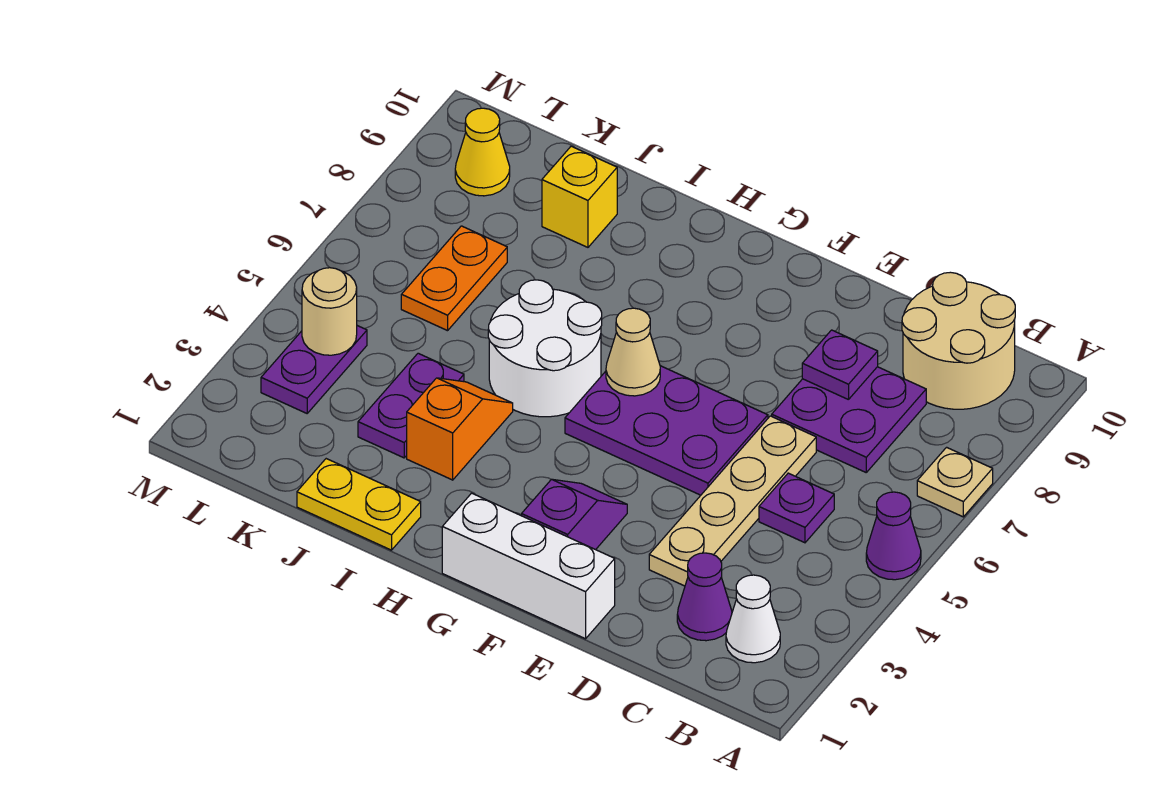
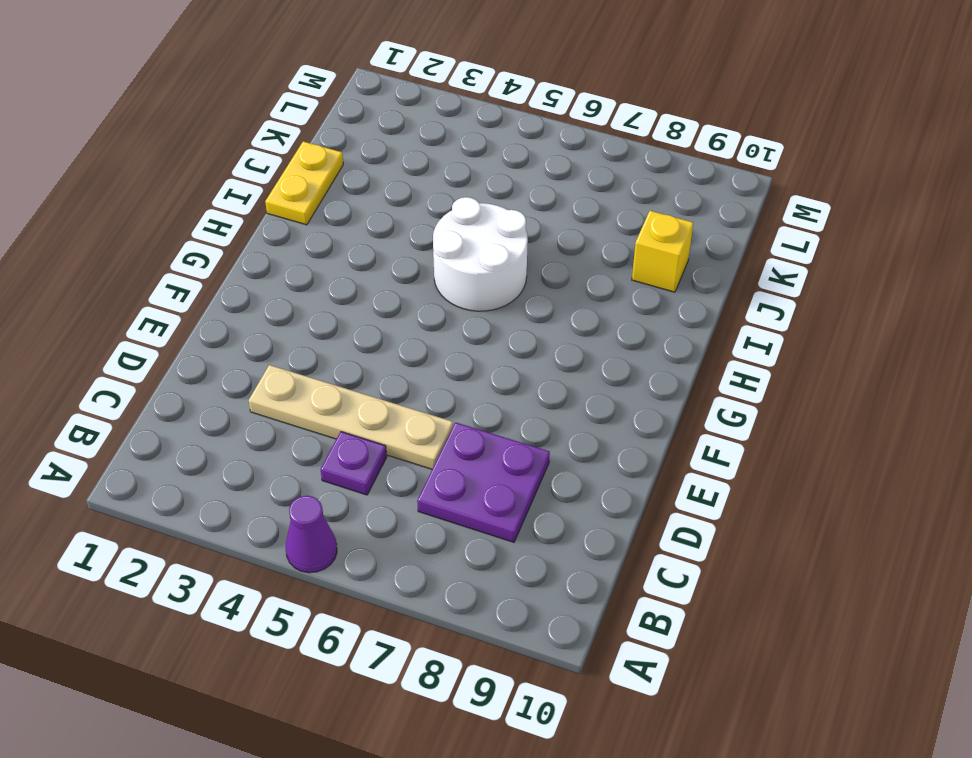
none -> tan 1x1 plate [917,447,993,517]
none -> white 1x1 cone [726,575,780,663]
none -> tan 2x2 round brick [902,272,1015,409]

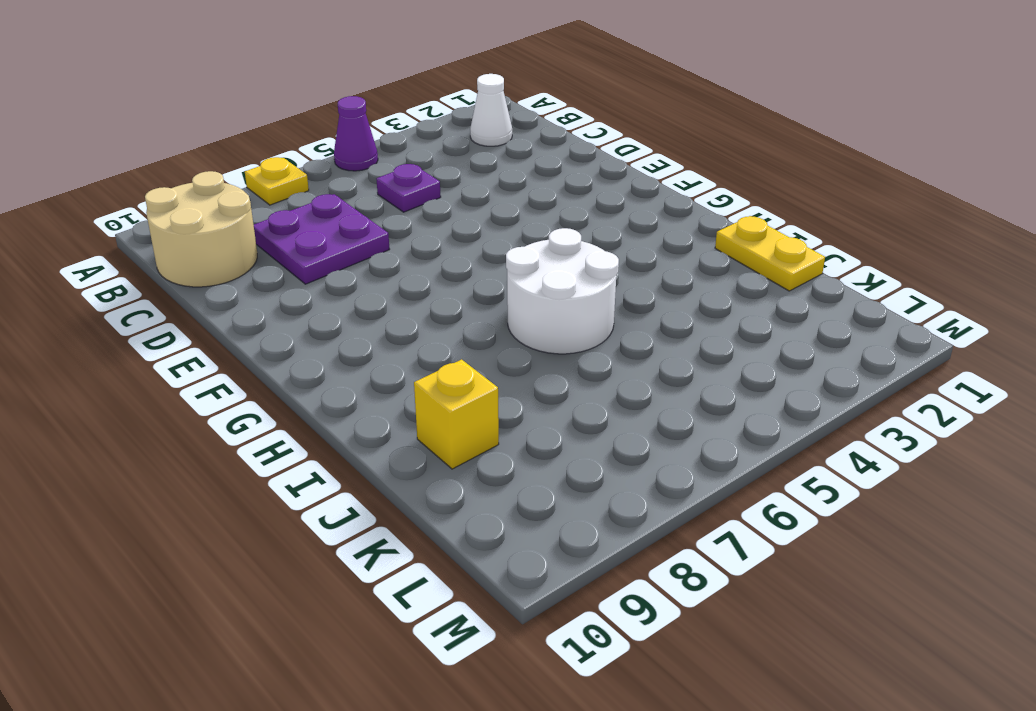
yellow 1x1 plate [245,157,309,205] -> tan 1x1 plate [917,447,993,517]
none -> purple 1x1 cone [677,553,732,641]
none -> tan 1x4 plate [649,416,816,586]
none -> white 1x3 brick [442,493,615,639]

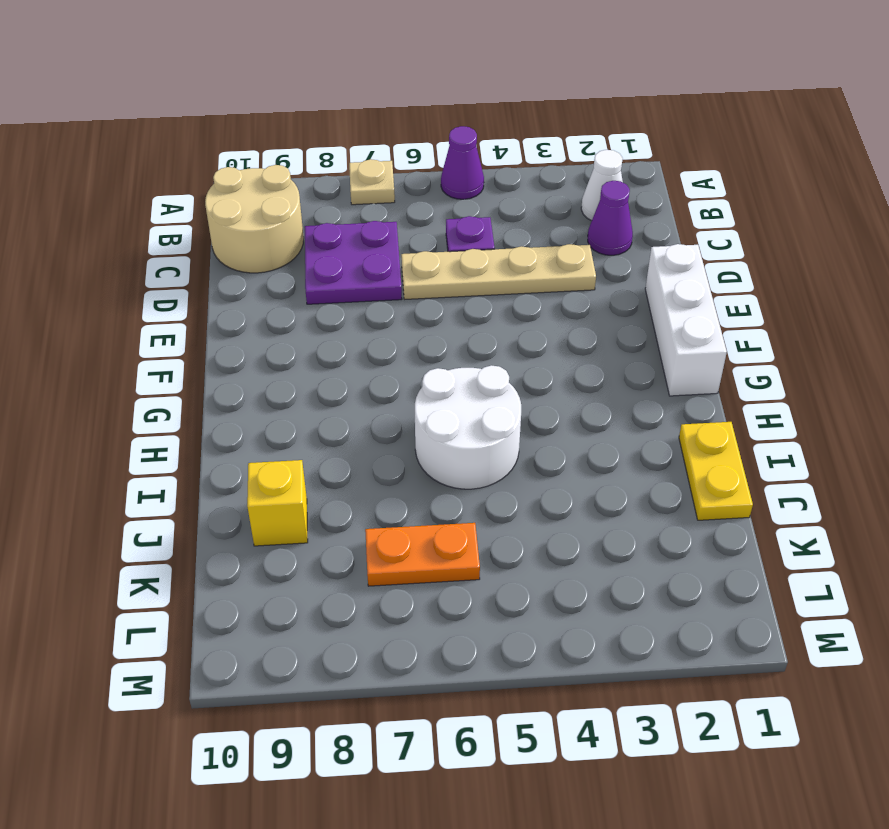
none -> purple 2x3 plate [565,366,768,495]
none -> purple 1x2 slope [522,479,627,550]
none -> orange 1x2 slope [407,378,513,480]

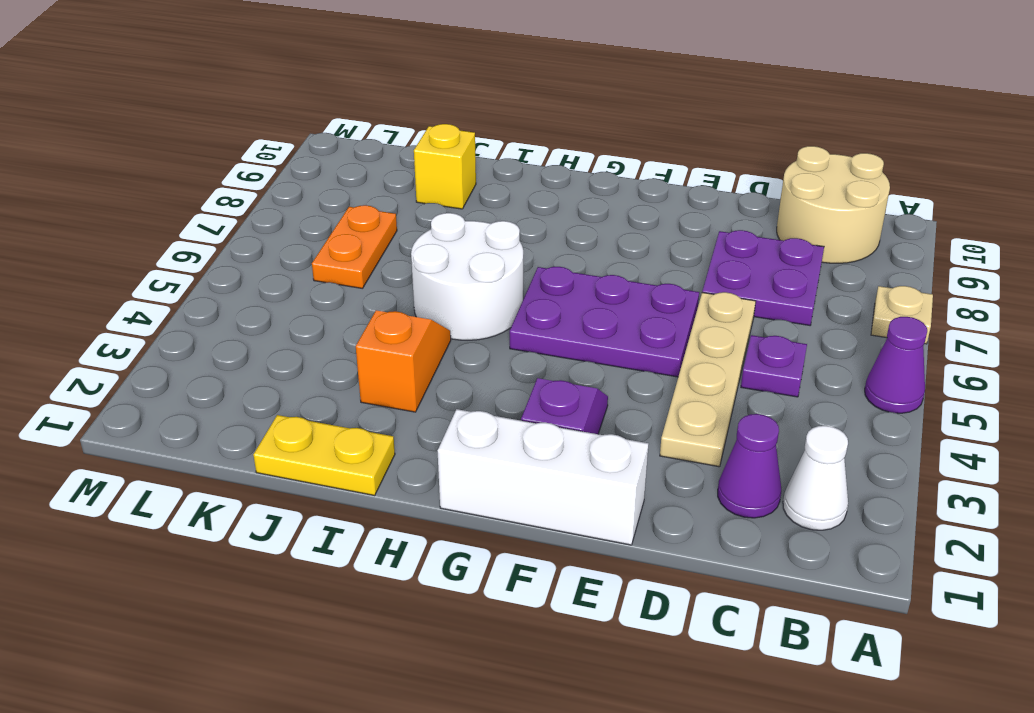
none -> purple 1x2 plate [358,353,464,458]
none -> purple 1x2 plate [261,326,367,413]
none -> yellow 1x1 cone [455,108,510,196]

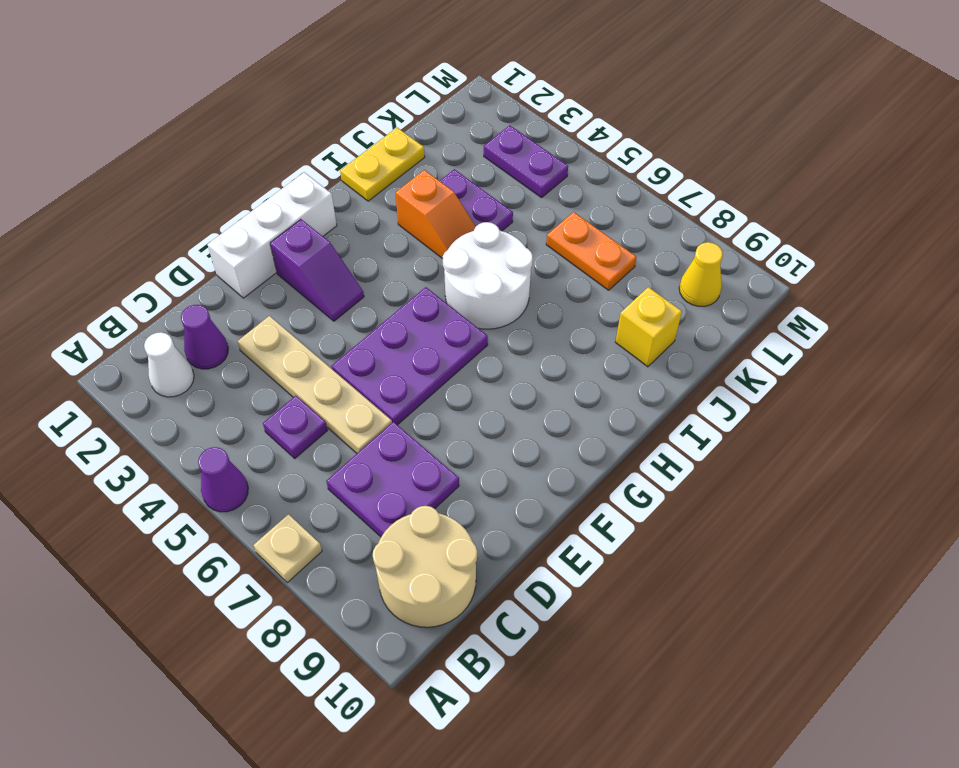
none -> purple 1x1 plate [802,330,878,400]
none -> tan 1x1 cone [606,308,660,396]
none -> tan 1x1 round brick [302,268,357,355]

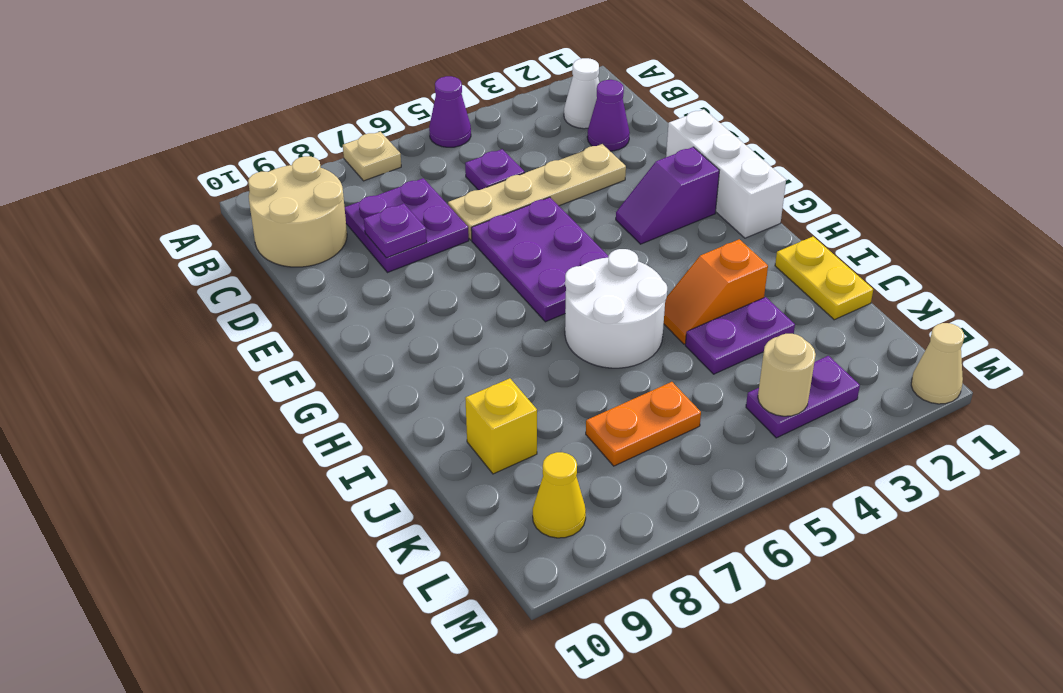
tan 1x1 cone [911,323,964,404] -> tan 1x1 cone moved to [606,308,660,396]

